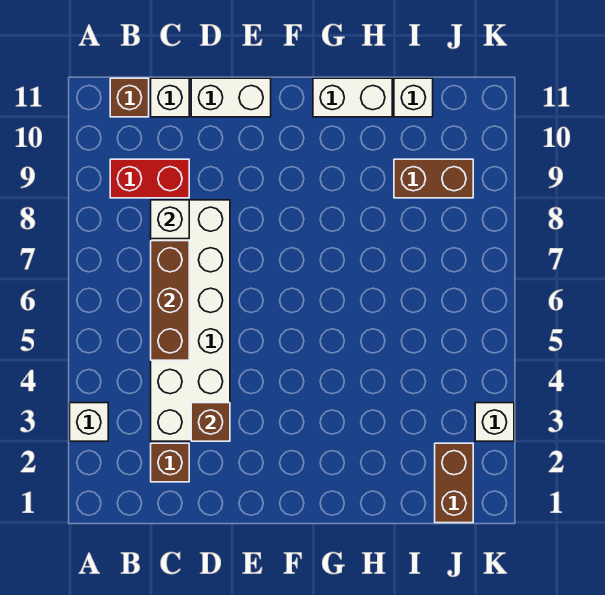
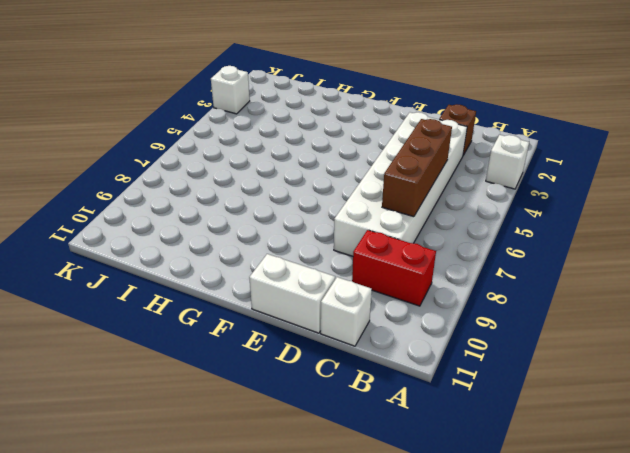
none -> brown 1x1 brick [110,78,149,117]
none -> white 1x2 brick [313,78,392,117]
none -> brown 1x2 brick [394,159,473,198]

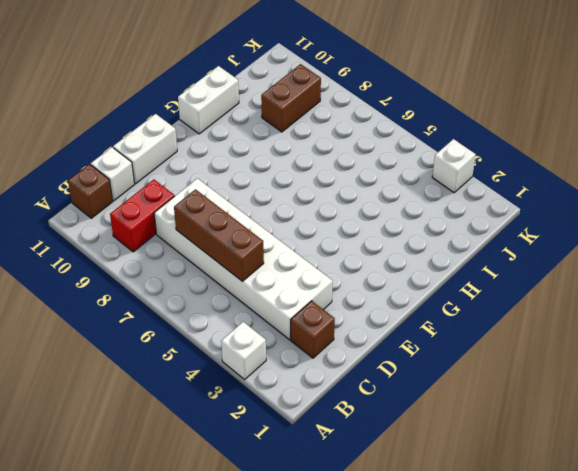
none -> white 1x1 brick [394,78,433,117]
none -> brown 1x2 brick [435,443,473,523]
none -> white 1x1 brick [151,200,189,239]

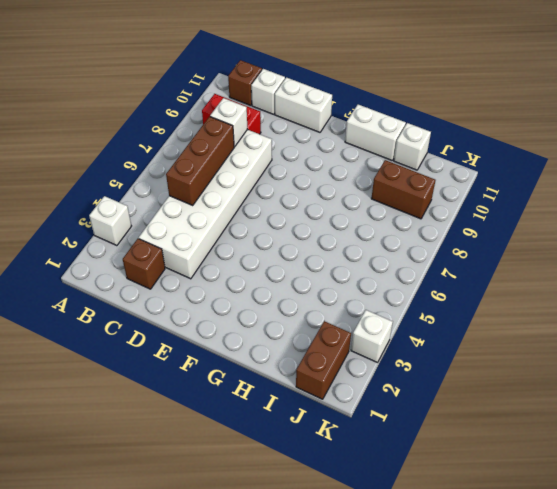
none -> brown 1x1 brick [191,403,230,441]

